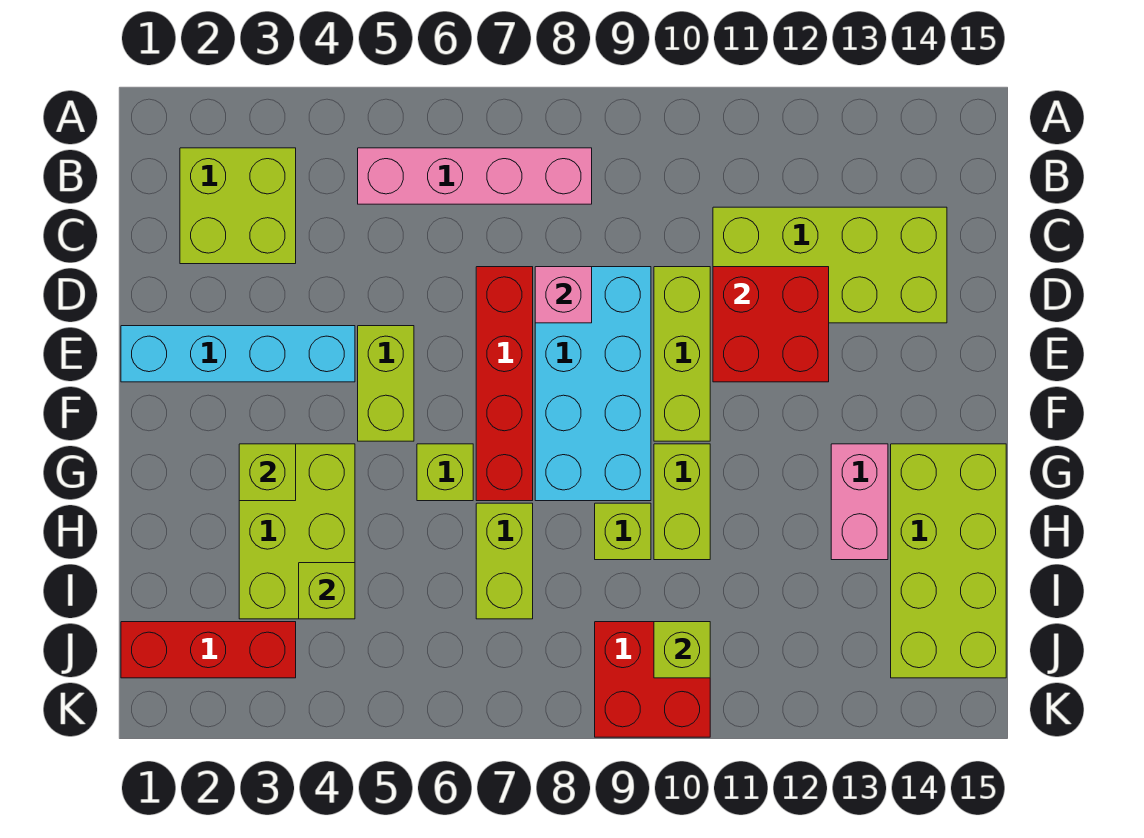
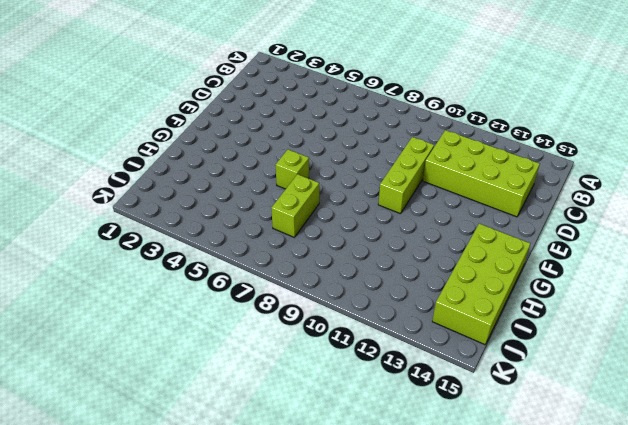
none -> lime 2x2 brick [180,148,296,264]
none -> pink 1x4 brick [358,148,592,204]
none -> red 1x4 brick [476,267,533,501]

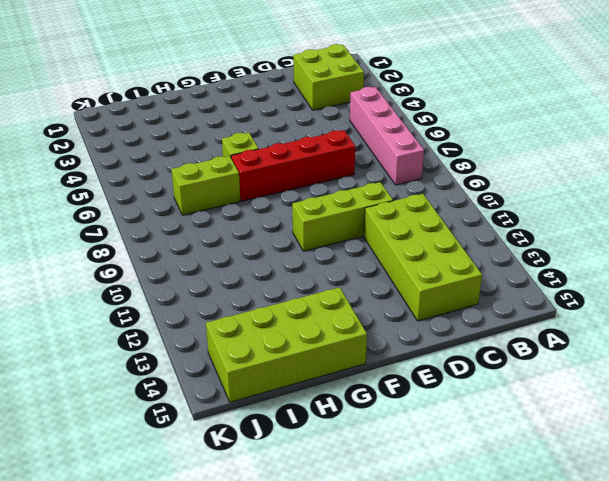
none -> cyan 2x4 brick [535,267,651,501]
none -> cyan 1x4 brick [121,326,355,382]
none -> lime 1x2 brick [358,326,414,441]

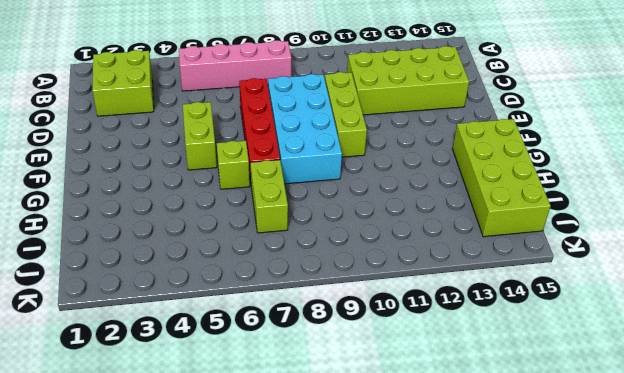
none -> cyan 1x4 brick [121,326,355,382]
none -> lime 2x3 brick [239,444,355,619]
none -> lime 1x2 brick [654,444,710,560]

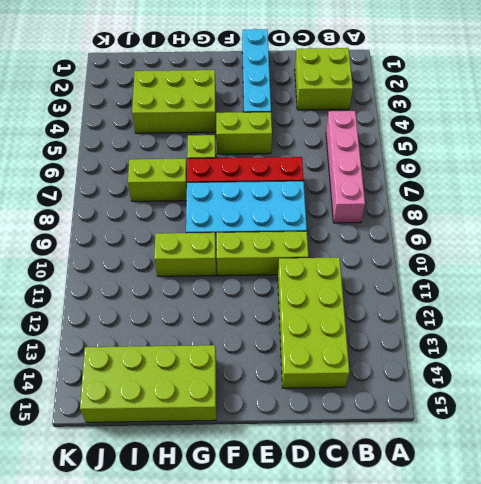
none -> pink 1x2 brick [831,444,888,560]
none -> lime 1x1 brick [595,503,651,560]
none -> red 1x3 brick [121,622,296,678]

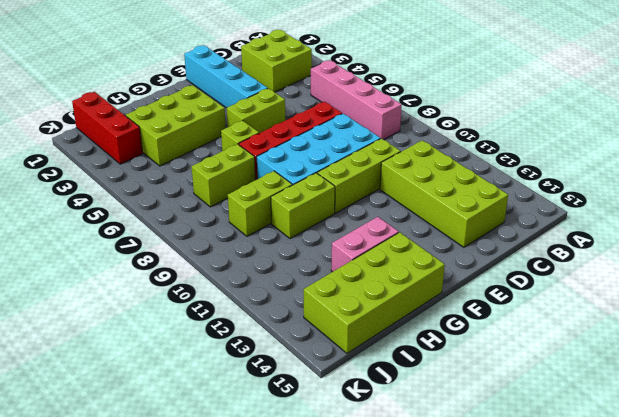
lime 1x2 brick [228,171,292,236] -> lime 1x1 brick [595,503,651,560]
none -> red 2x2 brick [595,622,710,737]
none -> pink 1x1 brick [535,267,592,323]
none -> red 2x2 brick [713,267,829,382]

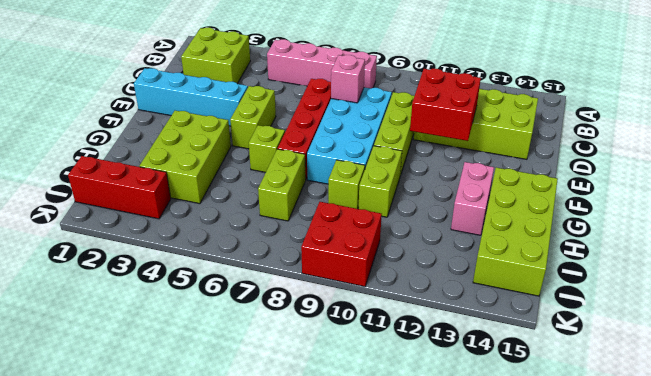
none -> lime 1x1 brick [239,444,296,501]
none -> lime 1x1 brick [299,563,355,619]
none -> lime 1x1 brick [654,622,710,678]

